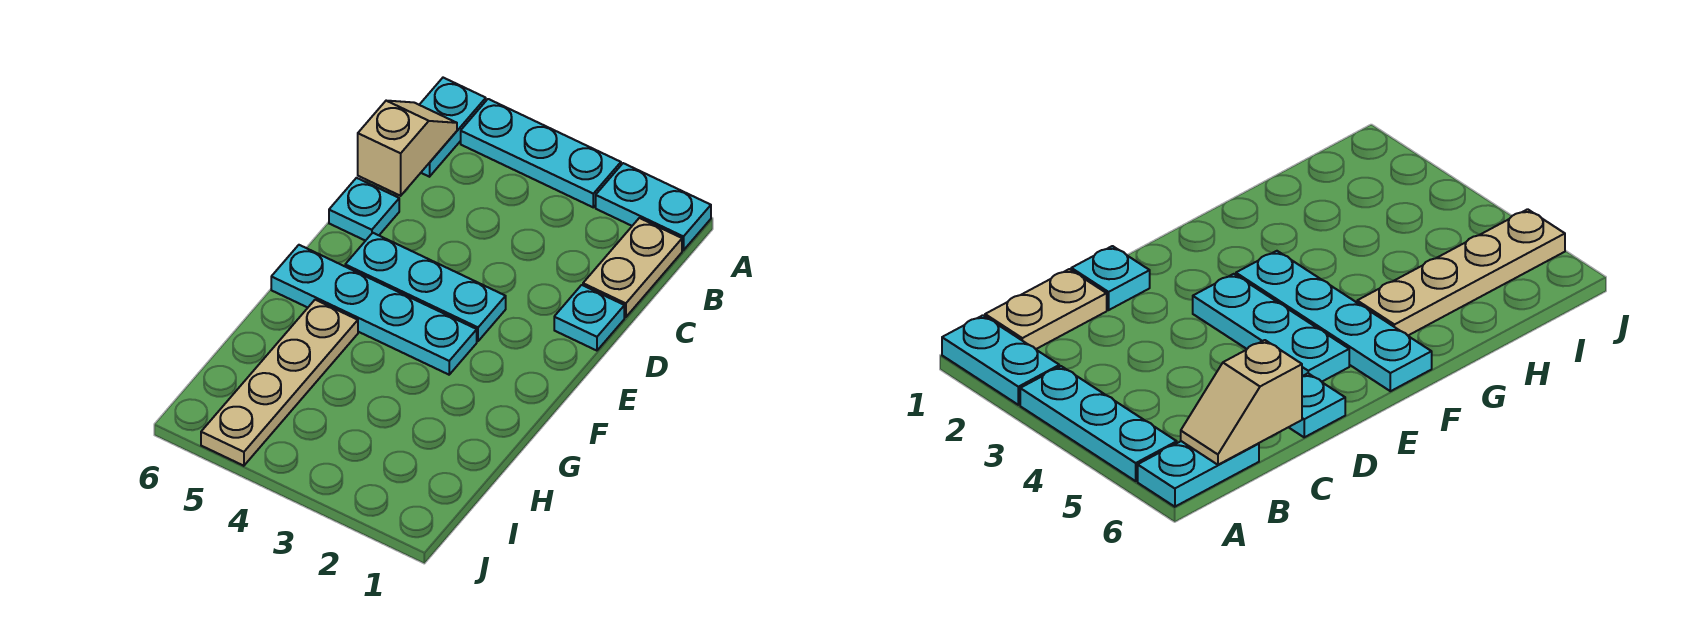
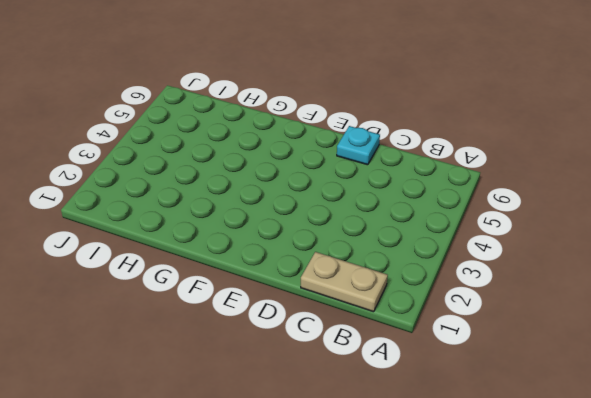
none -> cyan 1x2 plate [596,163,711,250]
none -> cyan 1x3 plate [461,99,621,207]

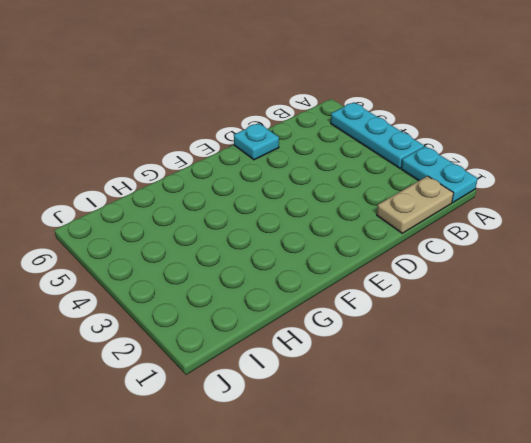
none -> cyan 1x2 plate [420,78,486,177]
none -> cyan 1x1 plate [554,285,624,351]

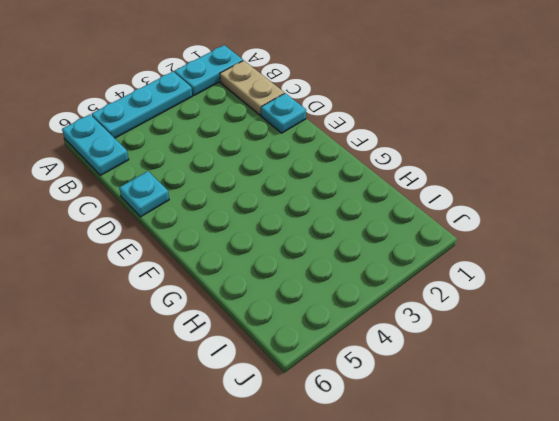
none -> cyan 1x3 plate [345,233,506,341]
none -> cyan 1x4 plate [271,245,477,375]

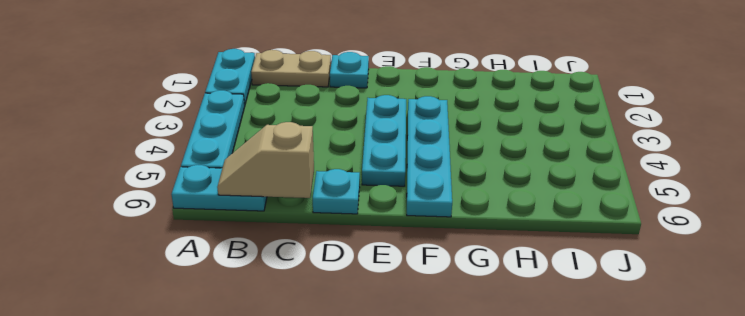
none -> tan 1x4 plate [201,300,358,466]

